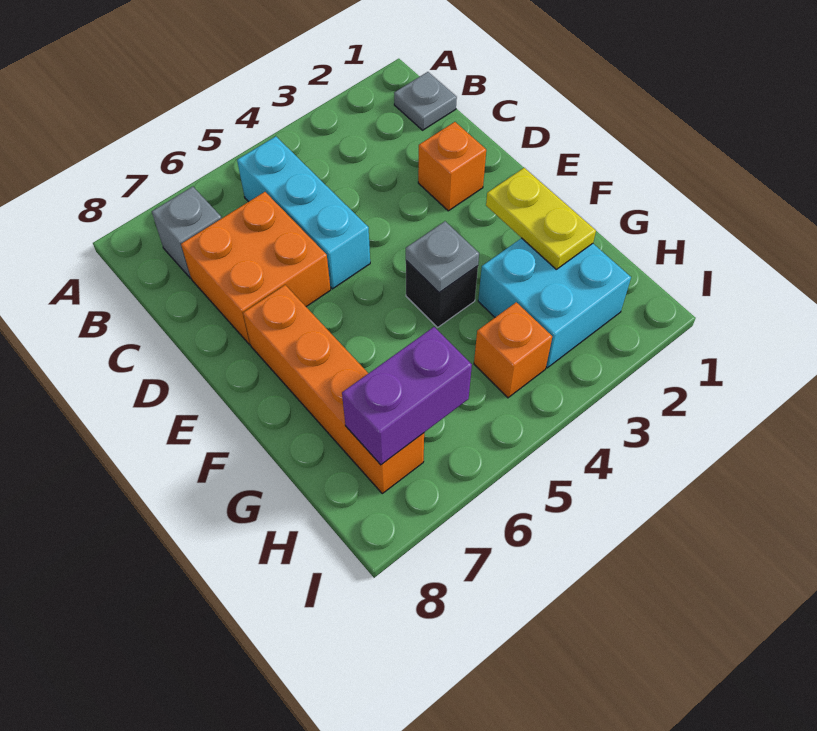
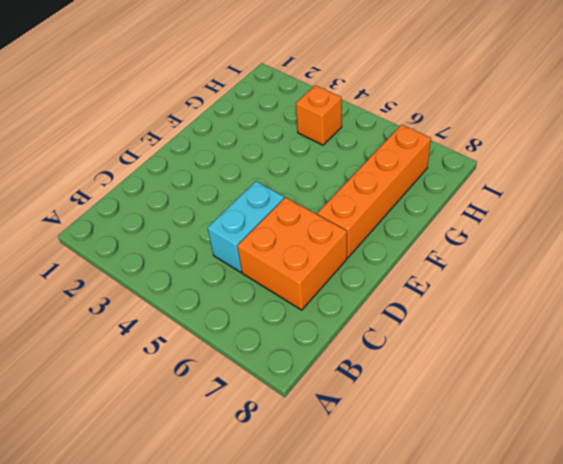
cyan 1x2 brick [207,181,284,272] -> cyan 1x3 brick [237,136,370,289]
none -> grey 1x1 plate [394,72,457,130]
none -> grey 1x1 brick [152,187,222,278]
none -> orange 1x1 brick [418,122,486,211]

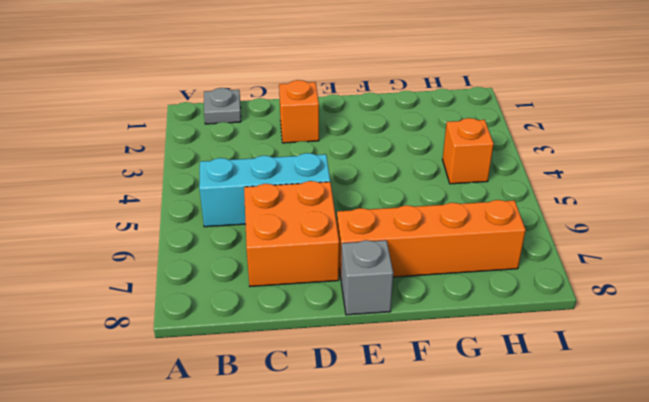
grey 1x1 brick [341,240,393,315] -> grey 1x1 brick moved to [152,187,222,278]
none -> black 1x1 brick [406,261,478,327]
none -> cyan 2x2 brick [478,238,631,368]
none -> yellow 1x2 plate [486,168,596,269]

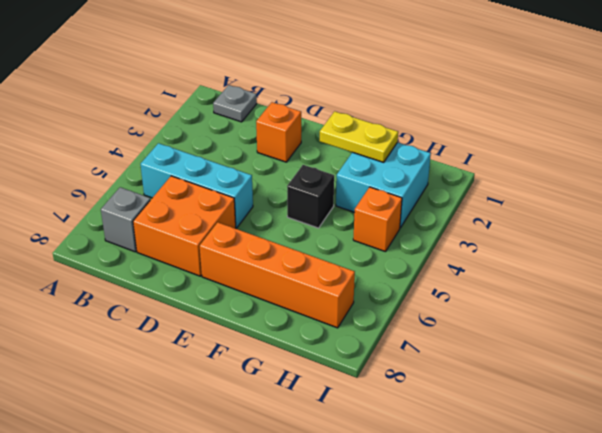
none -> grey 1x1 plate [406,221,479,293]
none -> purple 1x2 brick [342,327,472,465]

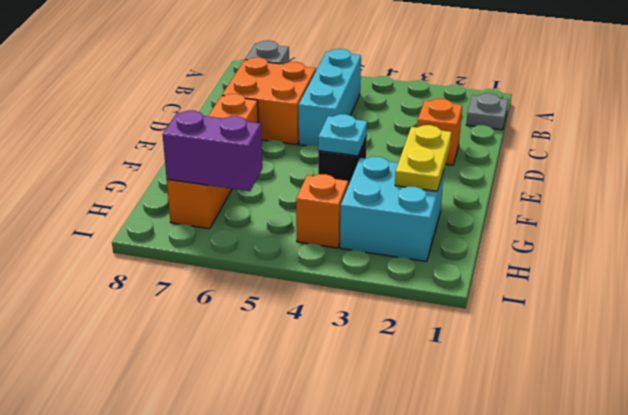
cyan 1x1 plate [318,114,367,156] -> grey 1x1 plate [406,221,479,293]

